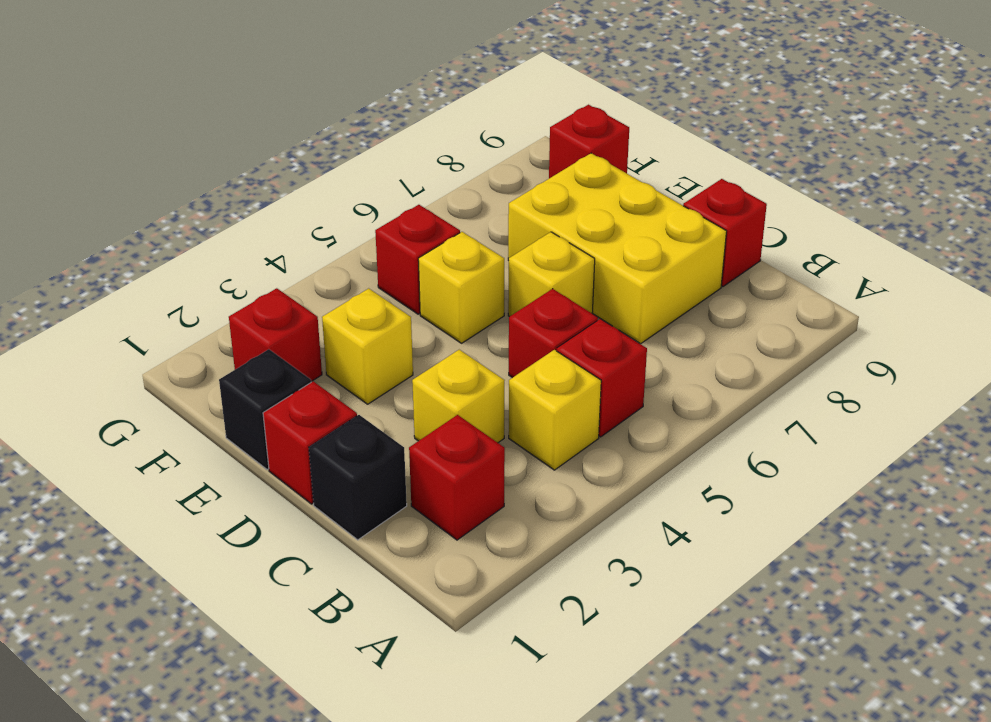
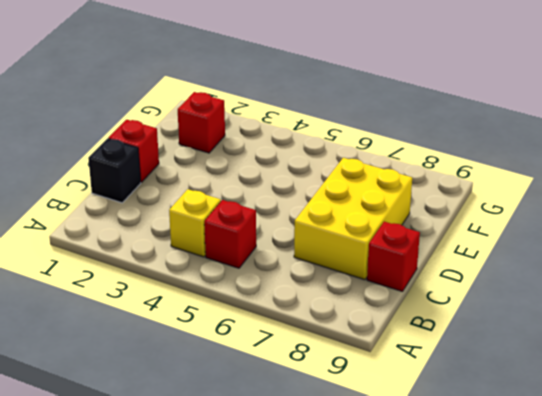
none -> red 1x1 brick [409,415,505,540]
none -> yellow 1x1 brick [412,350,505,443]
none -> red 1x1 brick [509,289,598,378]

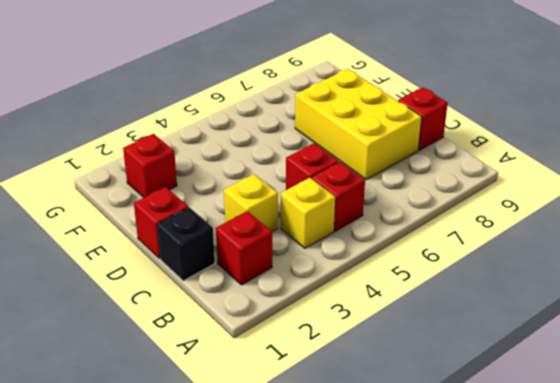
none -> yellow 1x1 brick [508,232,595,317]
none -> black 1x1 brick [219,349,311,469]
none -> yellow 1x1 brick [322,288,413,404]

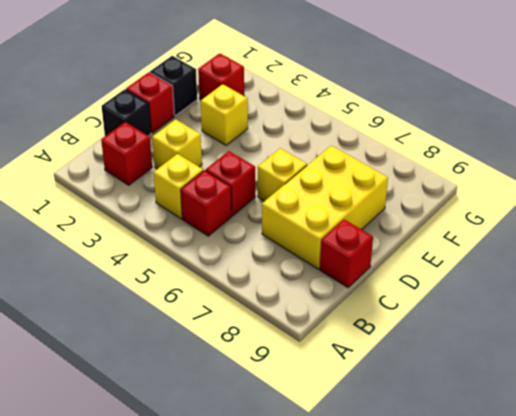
none -> yellow 1x1 brick [418,232,504,343]
none -> red 1x1 brick [375,205,460,314]
none -> red 1x1 brick [549,105,629,178]

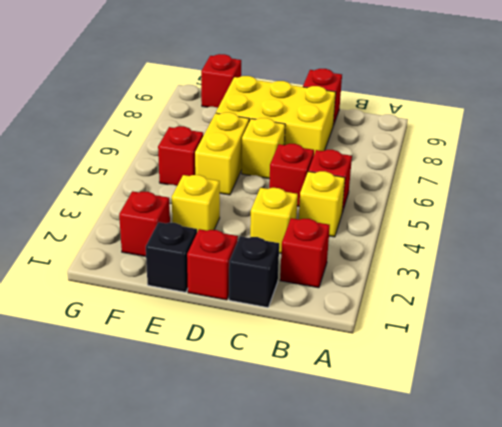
yellow 1x2 brick [195,112,249,195] -> yellow 1x1 brick [418,232,504,343]

